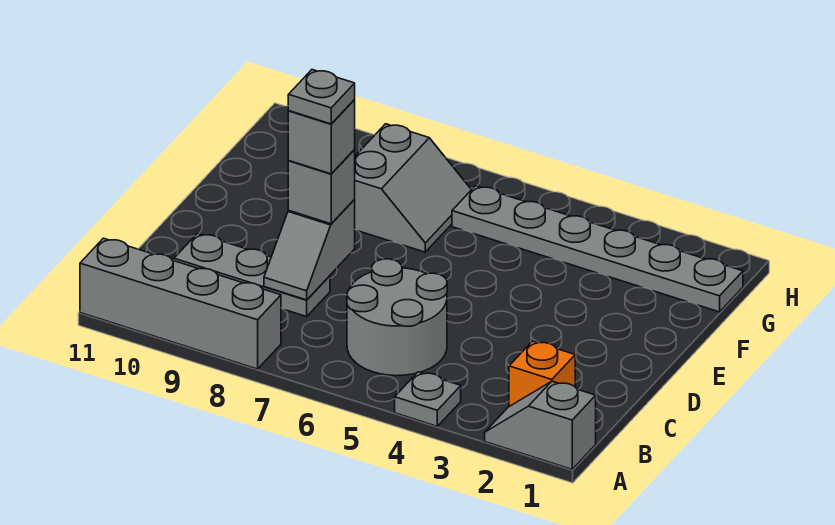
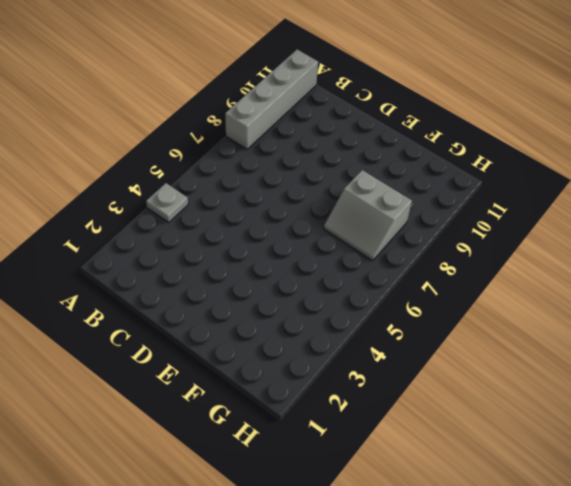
none -> grey 1x2 slope [485,381,596,469]
none -> orange 1x1 brick [509,341,575,407]
none -> grey 2x2 round brick [347,259,447,376]

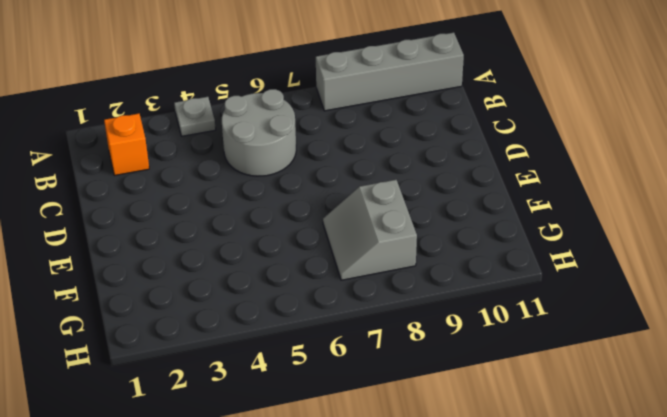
none -> grey 1x2 slope [485,381,596,469]
none -> grey 1x3 plate [174,233,330,317]
none -> grey 1x6 plate [452,186,743,312]

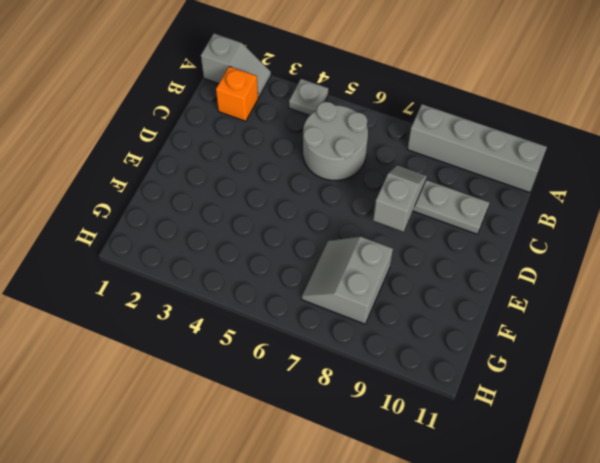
none -> grey 1x6 plate [452,186,743,312]
none -> grey 1x1 brick [288,150,355,224]
none -> grey 1x1 brick [288,100,355,174]

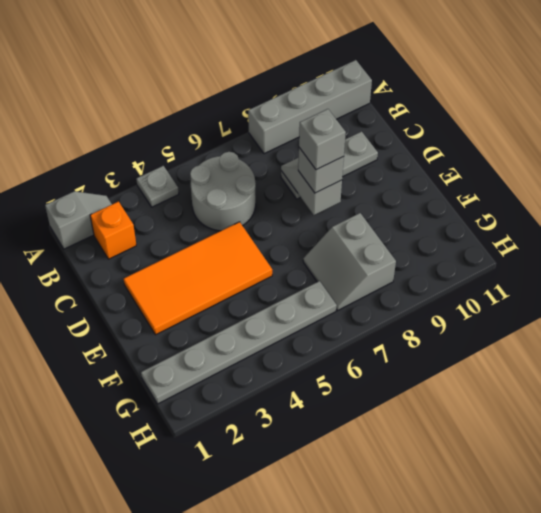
orange 2x4 tile [124,222,272,335] -> none
none -> grey 1x1 plate [288,70,355,124]

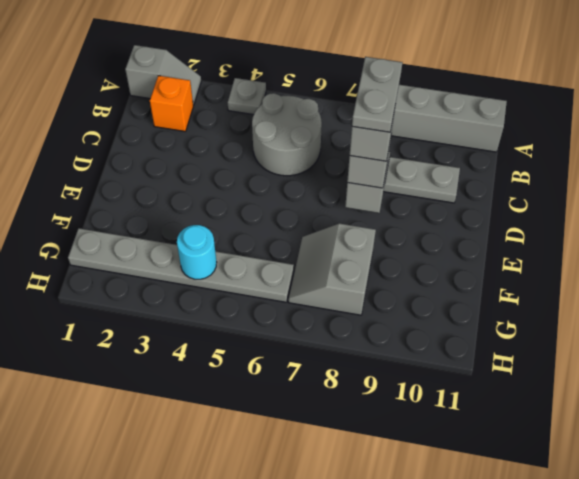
grey 1x2 plate [352,57,403,132] -> grey 1x1 plate [288,70,355,124]
cyan 1x1 round brick [177,225,217,279] -> none

